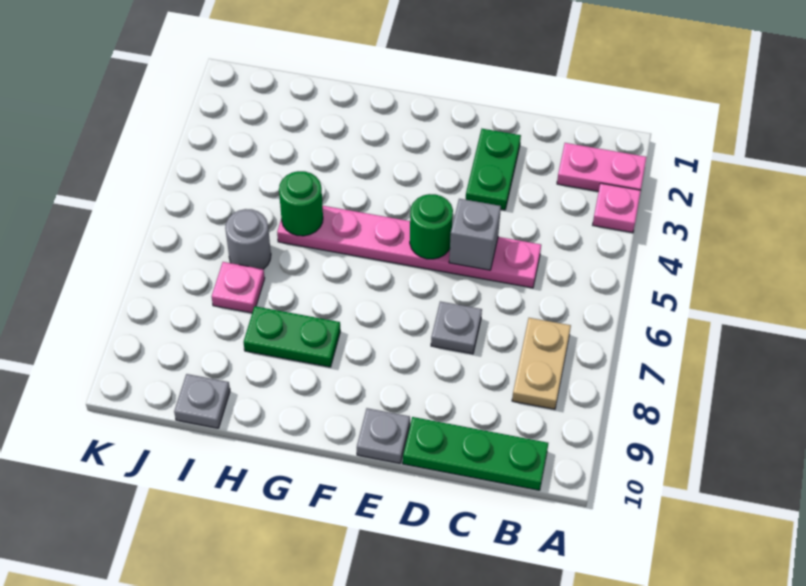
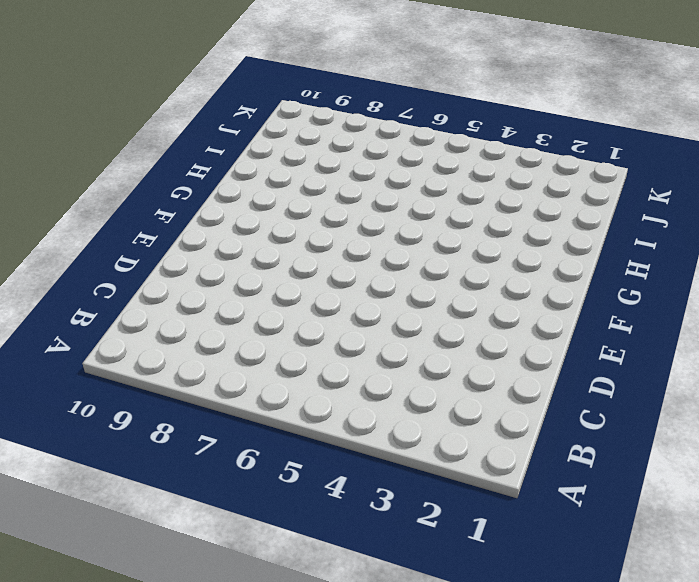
none -> pink 1x2 plate [557,143,647,191]
none -> pink 1x1 plate [593,183,641,233]
none -> tan 1x2 plate [512,318,571,409]

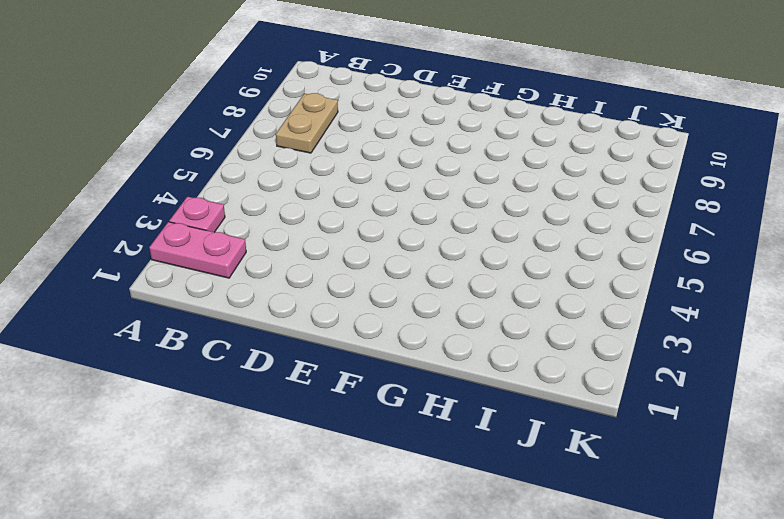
none -> green 1x3 plate [403,417,548,490]
none -> pink 1x6 plate [277,206,541,288]
none -> green 1x2 plate [466,129,521,210]

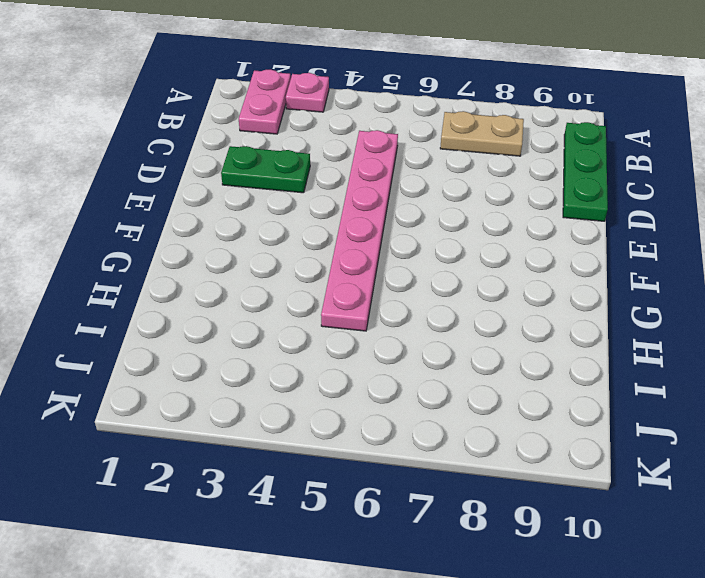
none -> grey 1x1 plate [431,301,482,354]
none -> grey 1x1 plate [357,408,410,463]
none -> green 1x2 plate [244,306,340,367]

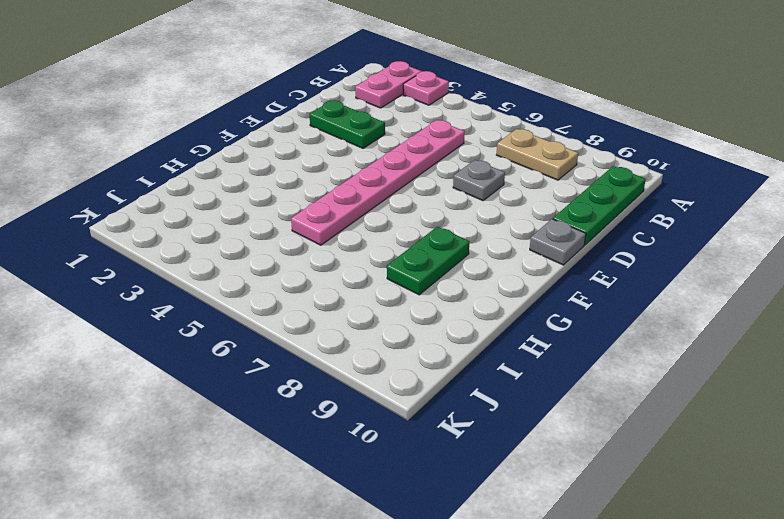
none -> grey 1x1 round brick [225,209,271,269]
none -> pink 1x1 plate [212,262,265,313]
none -> grey 1x1 plate [174,374,230,428]

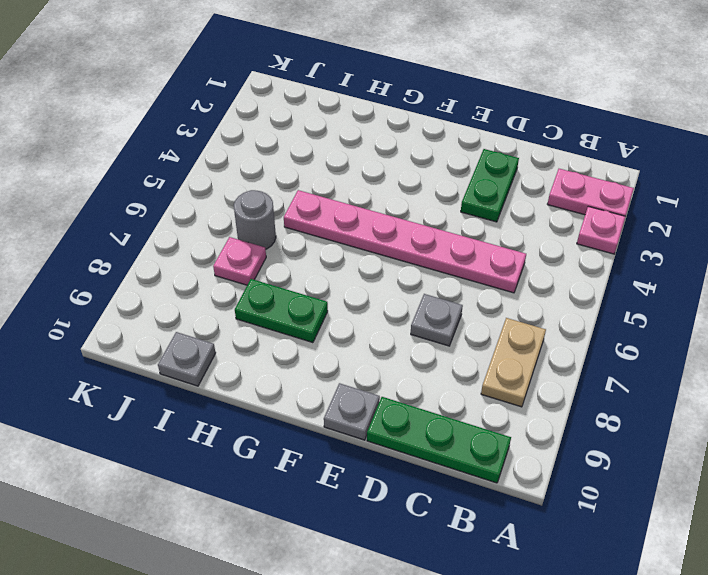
none -> grey 1x1 brick [449,199,501,270]
none -> green 1x1 round brick [410,194,453,259]
none -> green 1x1 round brick [279,171,323,236]

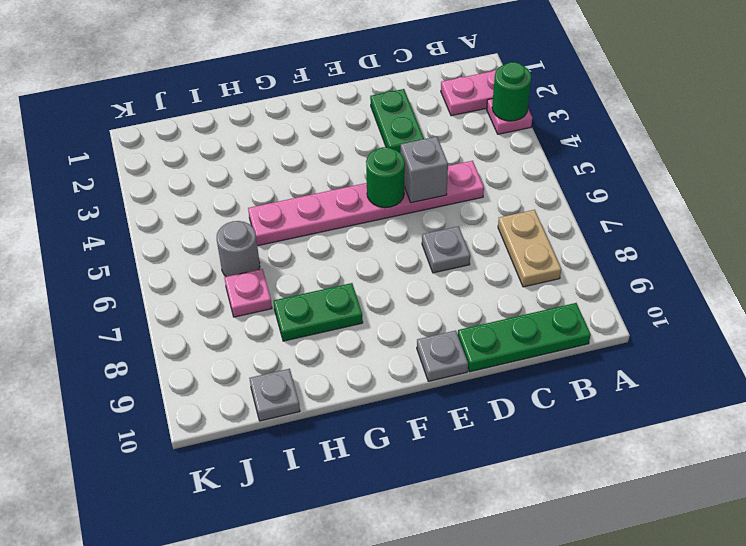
green 1x1 round brick [492,62,531,121] -> green 1x1 round brick moved to [279,171,323,236]

